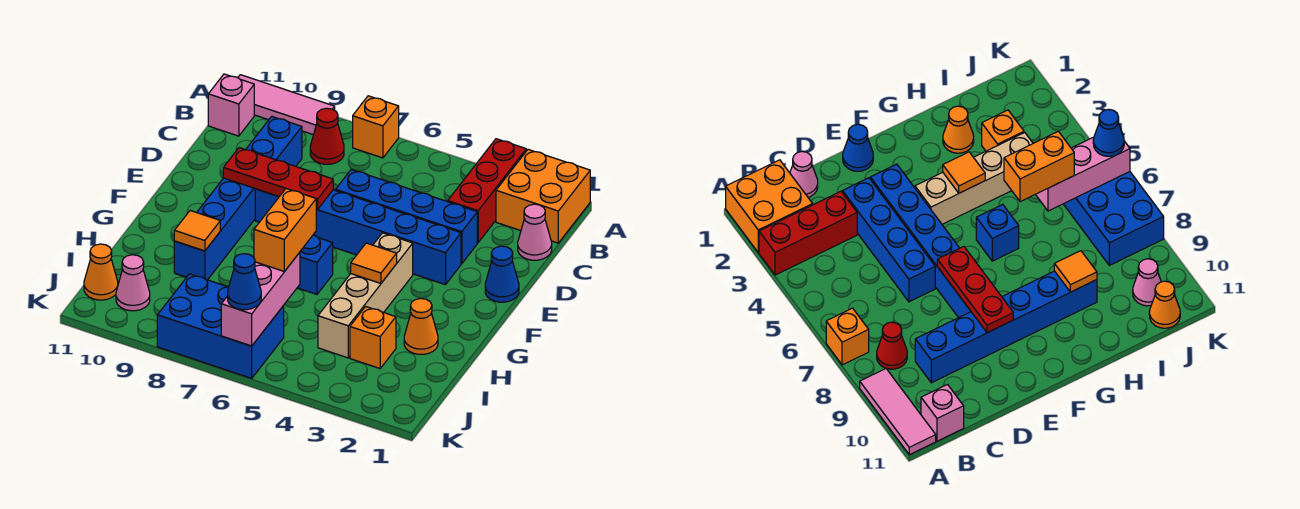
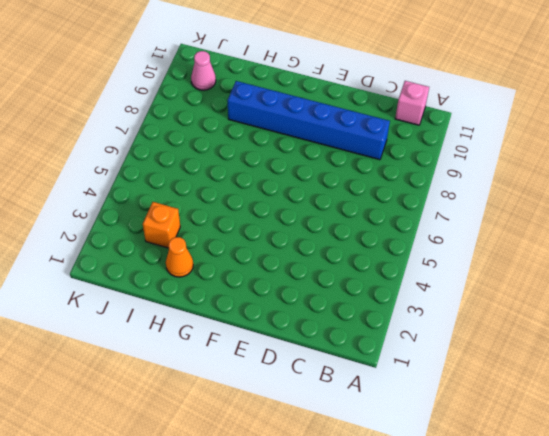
none -> orange 2x2 brick [496,149,590,243]
none -> red 1x3 brick [448,139,526,243]
none -> orange 1x1 brick [353,96,399,158]

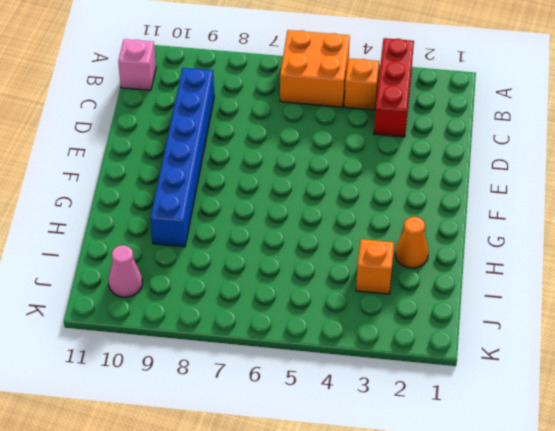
orange 2x2 brick [280,30,350,107] -> orange 2x2 brick moved to [496,149,590,243]
orange 1x1 brick [344,58,379,110] -> orange 1x1 brick moved to [353,96,399,158]
none -> pink 1x3 tile [238,75,335,135]
none -> red 1x1 cone [310,108,344,164]
none -> pink 1x1 cone [518,204,552,260]

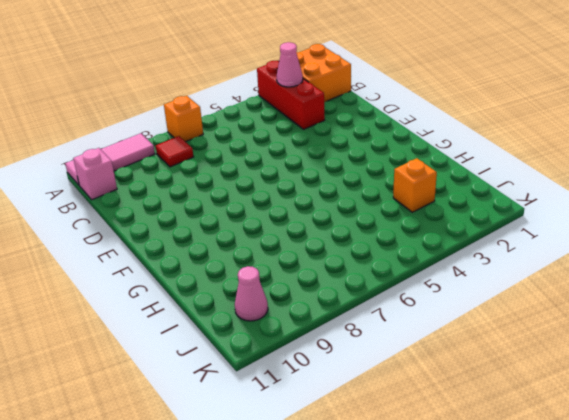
pink 1x1 cone [277,42,303,87] -> pink 1x1 cone moved to [518,204,552,260]
red 1x1 tile [156,136,194,167] -> red 1x1 cone [310,108,344,164]
none -> blue 1x6 brick [174,116,302,280]
none -> blue 1x4 brick [336,170,477,264]
none -> blue 1x1 cone [485,246,519,302]

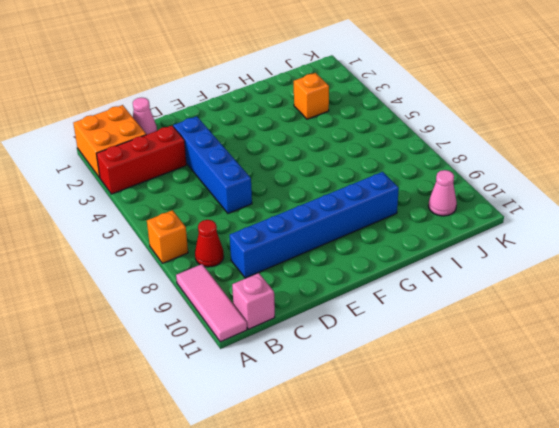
none -> blue 1x1 cone [485,246,519,302]
none -> blue 1x6 brick [255,189,461,285]
none -> tan 1x4 brick [318,233,413,358]

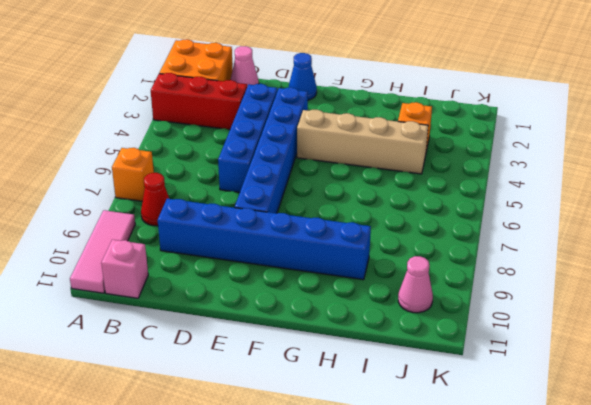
none -> blue 1x1 brick [297,235,333,294]
none -> orange 1x1 cone [404,298,438,354]
none -> blue 2x3 brick [157,274,284,378]

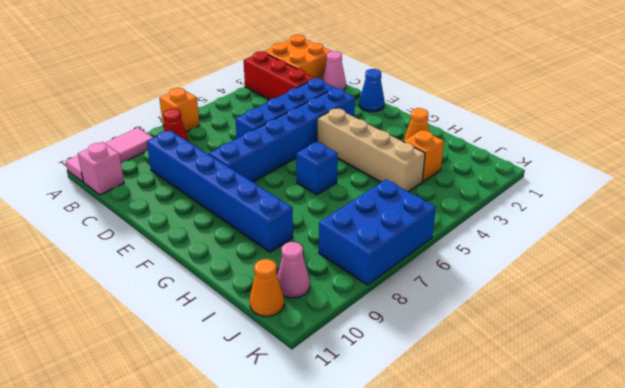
none -> red 1x3 plate [223,148,333,209]
none -> orange 1x1 tile [351,243,397,283]
none -> orange 1x1 tile [174,211,220,251]

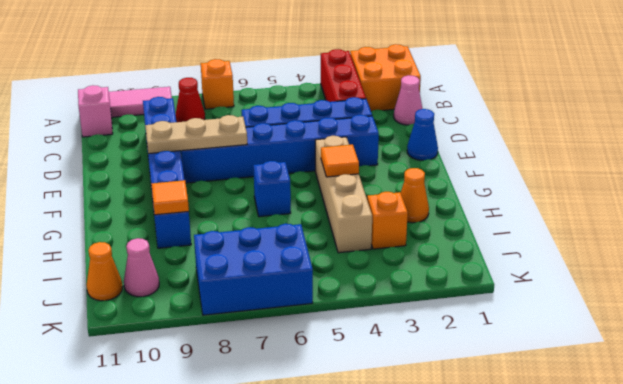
tan 1x3 plate [145,115,247,154] -> red 1x3 plate [223,148,333,209]
none -> pink 1x3 brick [221,252,300,346]
none -> orange 1x2 brick [254,189,316,272]
none -> blue 1x1 cone [228,254,261,310]

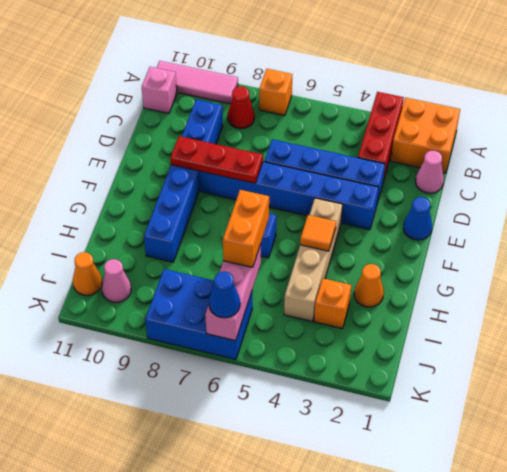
none -> orange 1x1 tile [174,211,220,251]

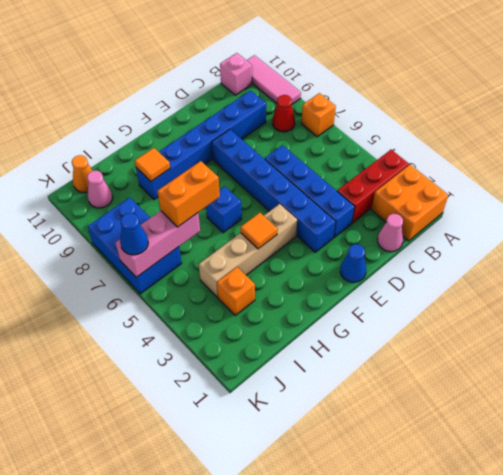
none -> orange 1x1 cone [404,298,438,354]
none -> red 1x3 plate [223,148,333,209]

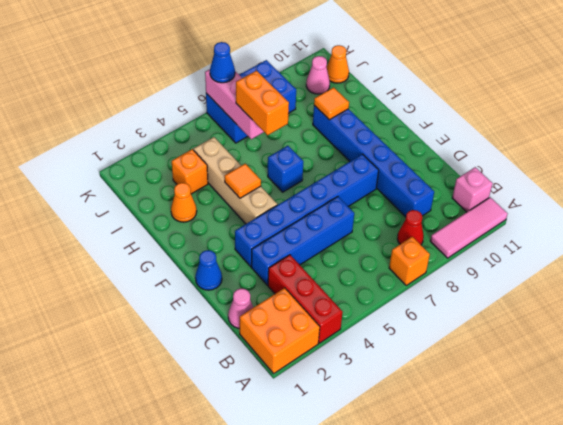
none -> red 1x3 plate [223,148,333,209]

